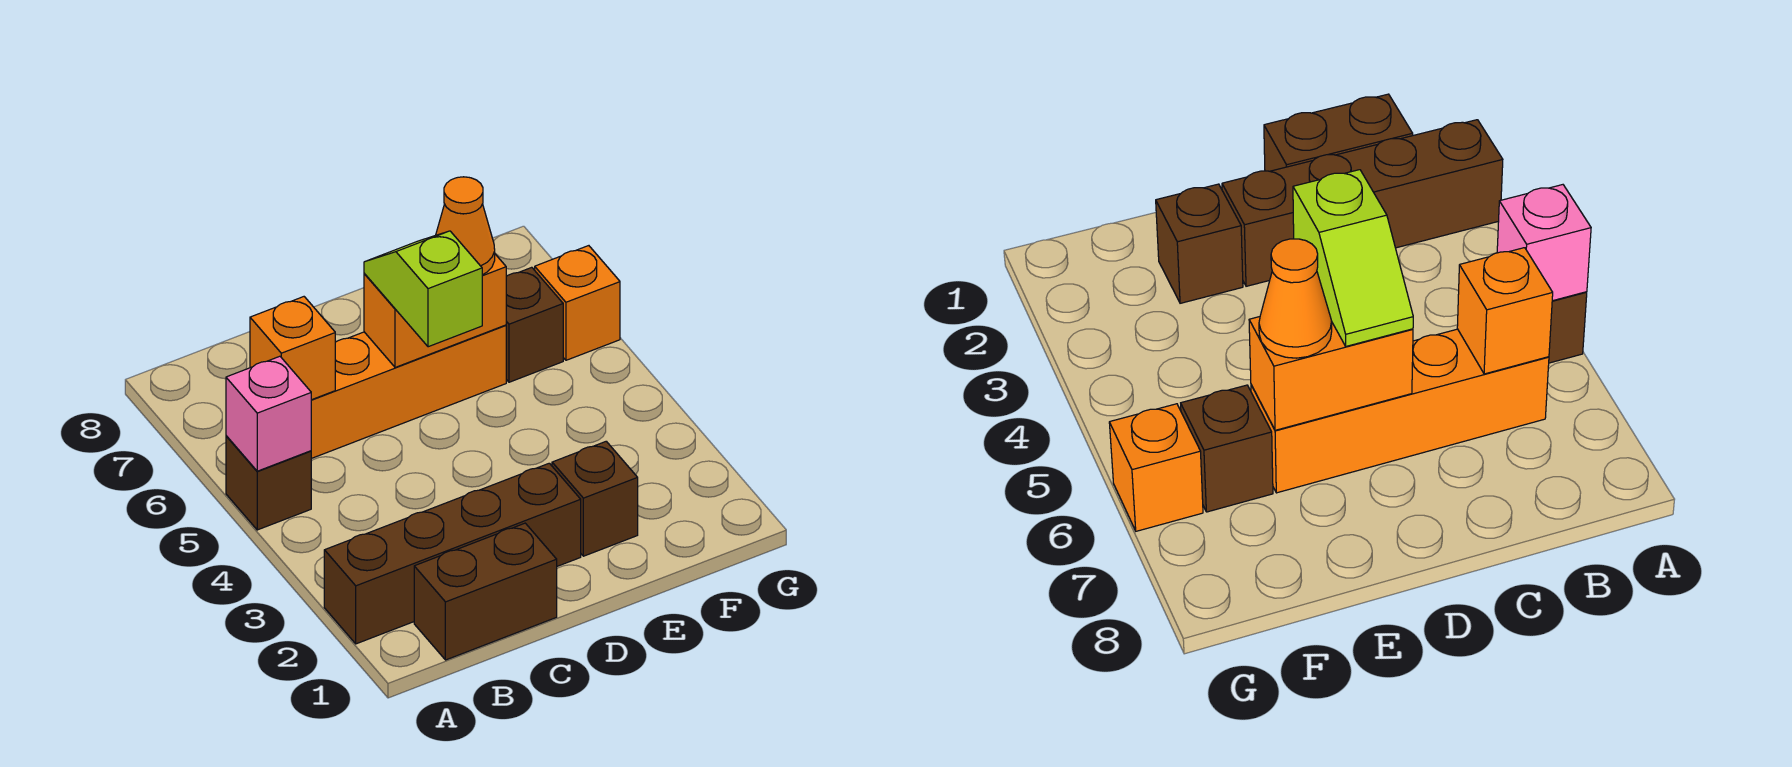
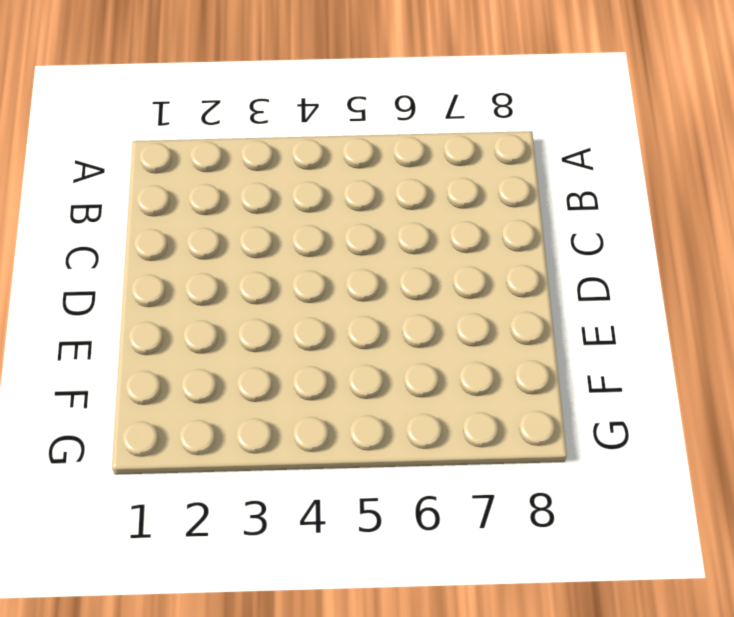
none -> brown 1x4 brick [324,463,581,644]
none -> brown 1x1 brick [226,436,311,530]
none -> brown 1x2 brick [414,523,557,660]

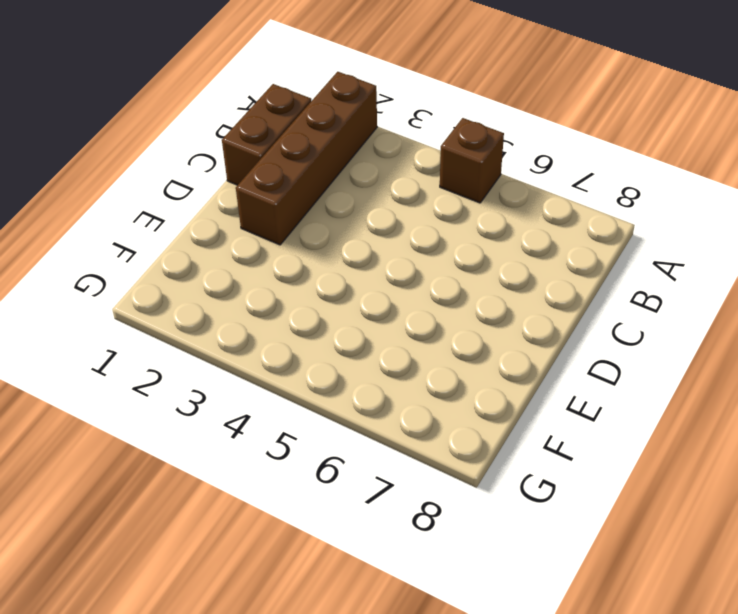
none -> orange 1x4 brick [311,325,506,459]
none -> brown 1x1 brick [552,441,638,556]
none -> brown 1x1 brick [506,267,563,382]

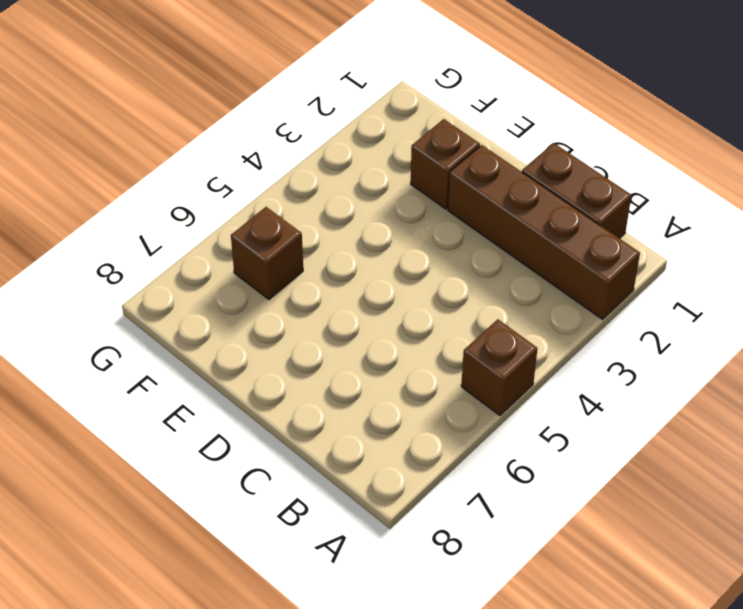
none -> orange 1x4 brick [311,325,506,459]
none -> orange 1x1 brick [535,246,620,360]
none -> pink 1x1 brick [226,356,311,471]

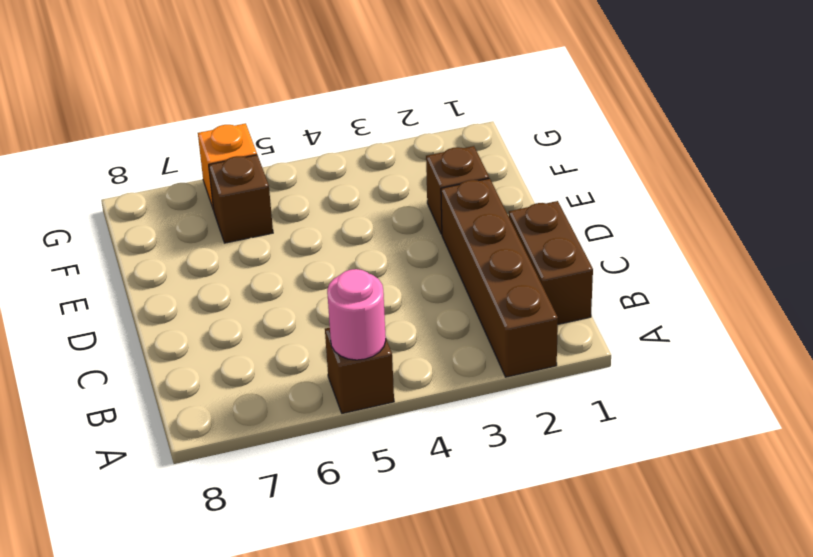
pink 1x1 round brick [327,269,386,360] -> pink 1x1 brick [226,356,311,471]
none -> orange 1x4 brick [311,325,506,459]
none -> orange 1x1 brick [250,297,335,400]
none -> orange 1x2 brick [364,254,506,367]

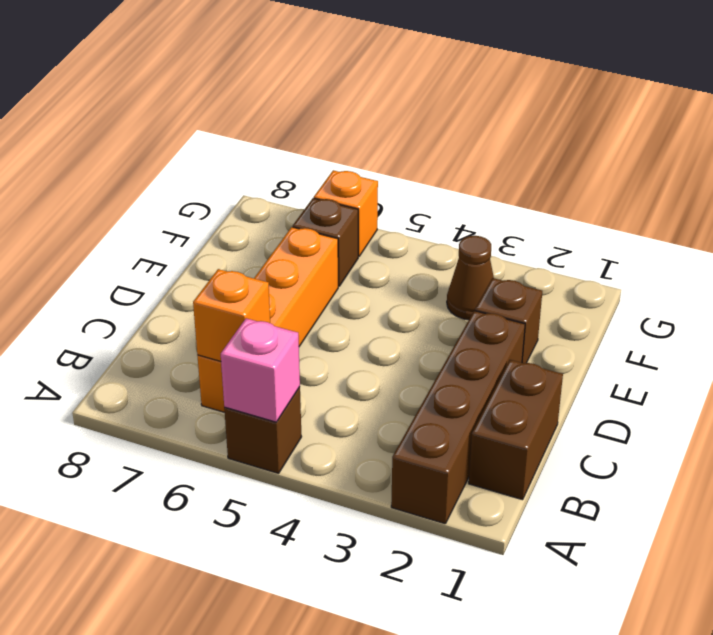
brown 1x1 cone [447,236,494,320] -> none
none -> orange 1x2 brick [364,254,506,367]
none -> lime 1x2 slope [364,231,482,347]
none -> orange 1x1 cone [436,177,495,275]

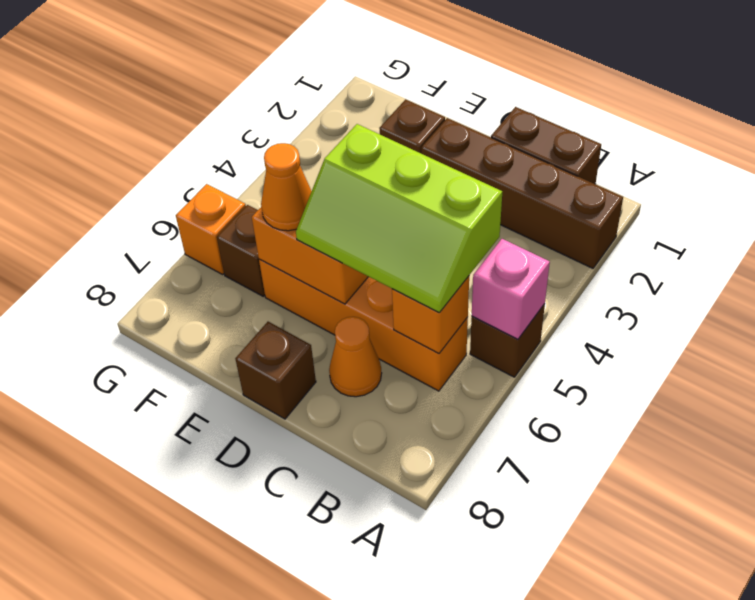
lime 2x3 slope [296,124,502,313] -> lime 1x2 slope [364,231,482,347]
orange 1x1 cone [329,317,382,397] -> none
brown 1x1 brick [235,322,316,419] -> none

